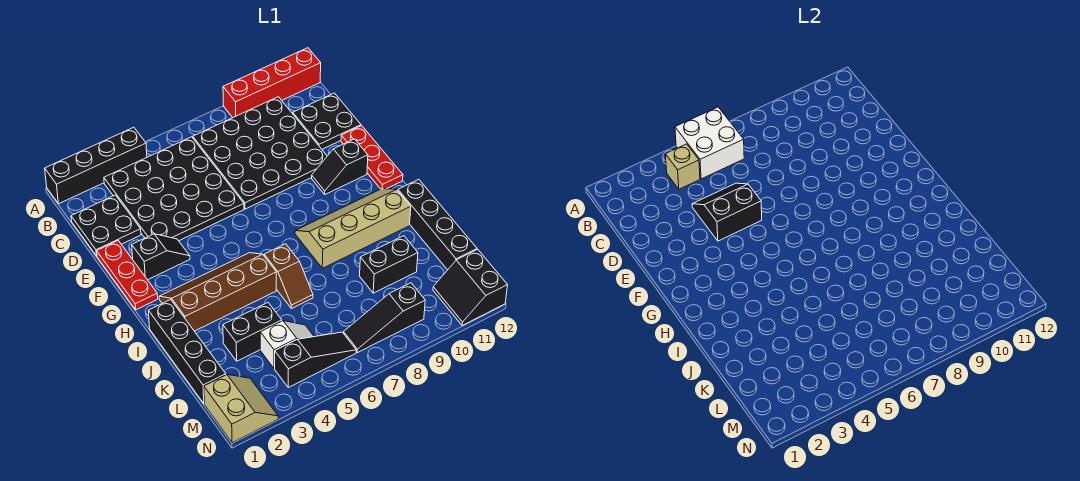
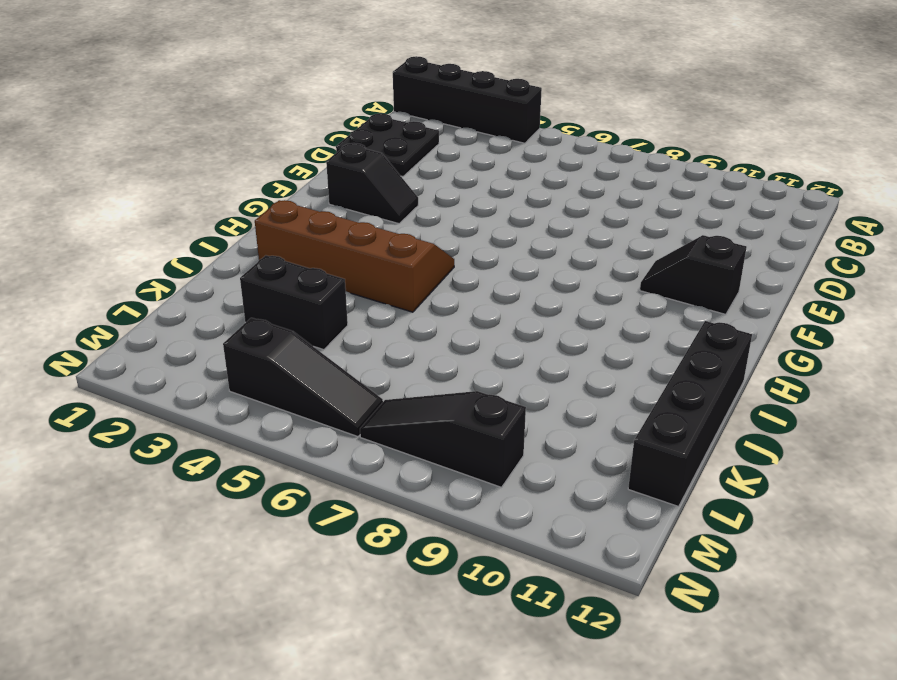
none -> red 1x4 brick [223,48,321,118]
none -> black 4x4 plate [104,137,244,241]
none -> black 4x4 plate [193,97,327,209]

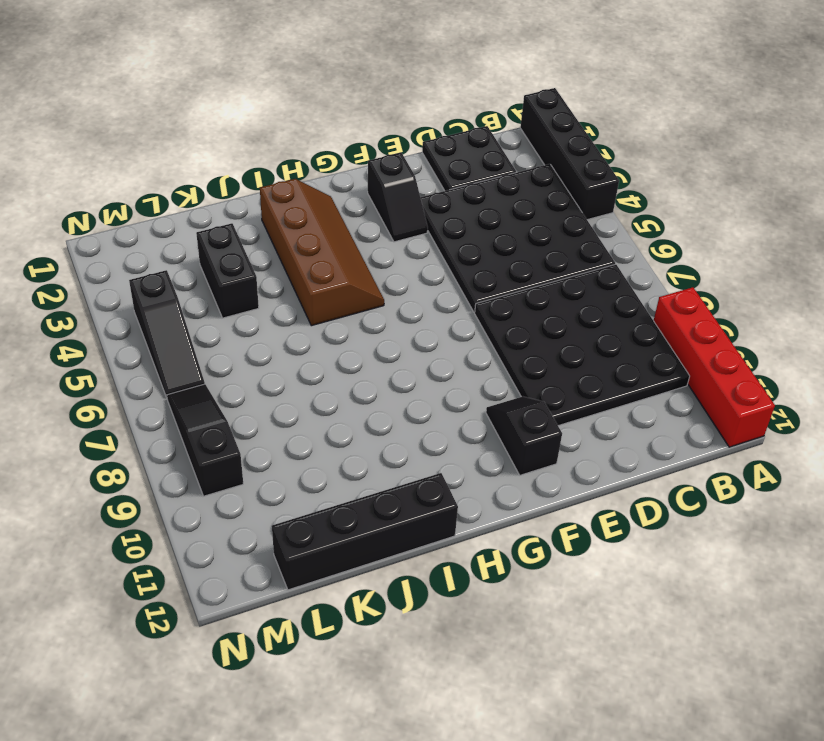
none -> black 2x2 plate [293,93,361,149]
none -> red 1x3 plate [97,241,158,310]
none -> red 1x3 plate [341,126,403,189]

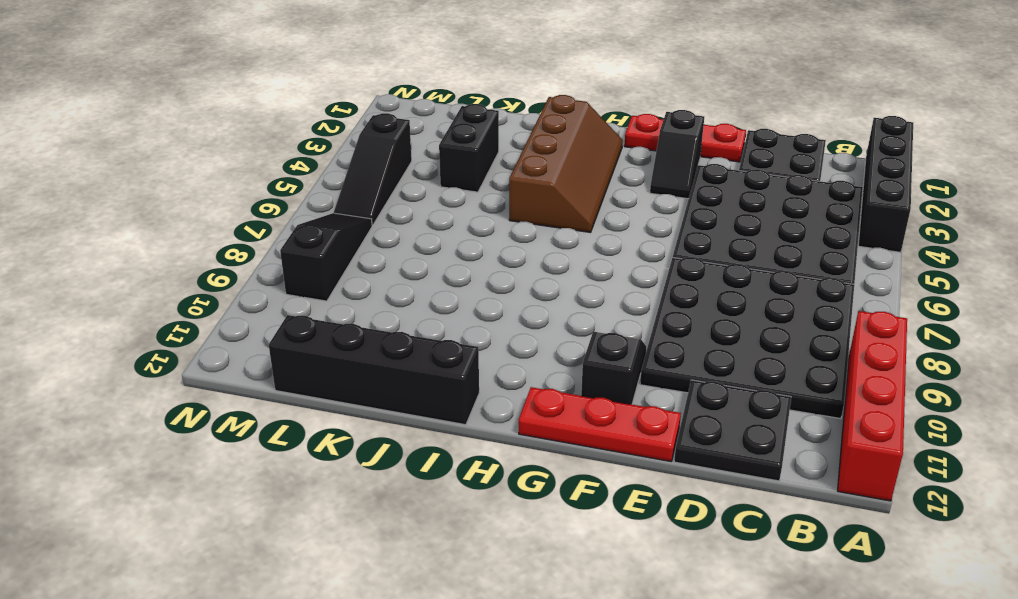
none -> tan 2x4 slope [295,189,411,268]
none -> black 1x4 brick [149,300,226,403]
none -> brown 1x2 slope [264,244,313,309]

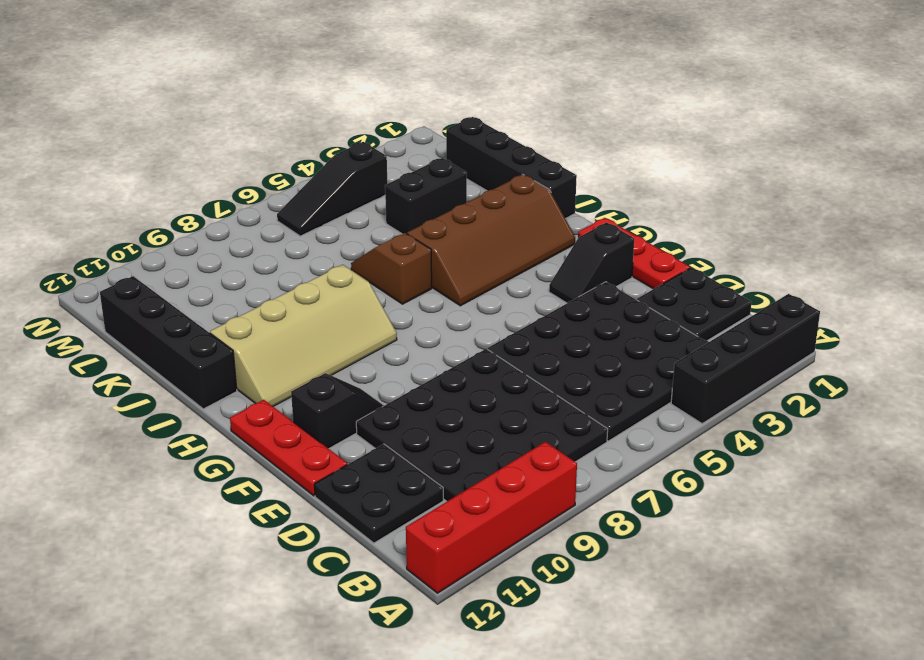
none -> black 1x2 brick [360,236,418,293]
none -> white 1x2 slope [260,321,314,368]
none -> tan 2x2 slope [204,375,278,443]

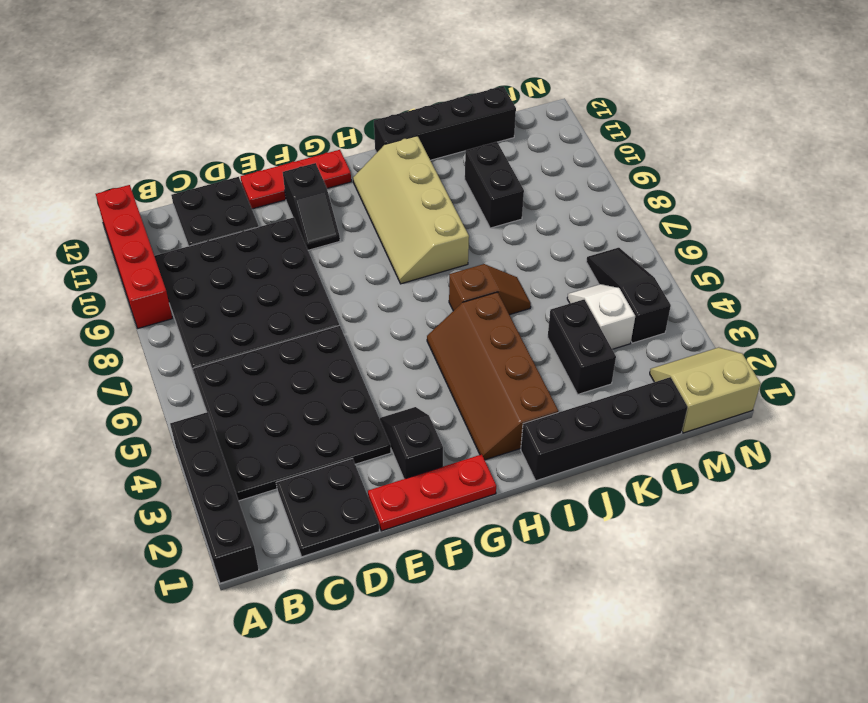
none -> black 1x3 slope [344,283,425,353]
none -> black 2x2 slope [433,249,507,325]
none -> white 2x2 brick [675,107,744,179]

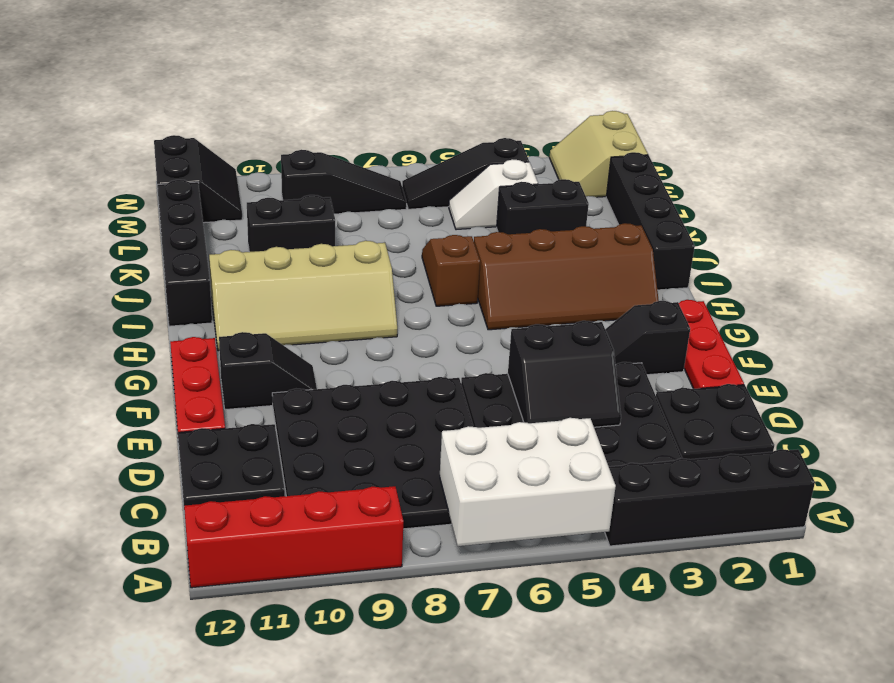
white 2x3 brick [440,418,616,546] -> white 2x2 brick [675,107,744,179]
none -> tan 1x1 brick [665,144,700,189]

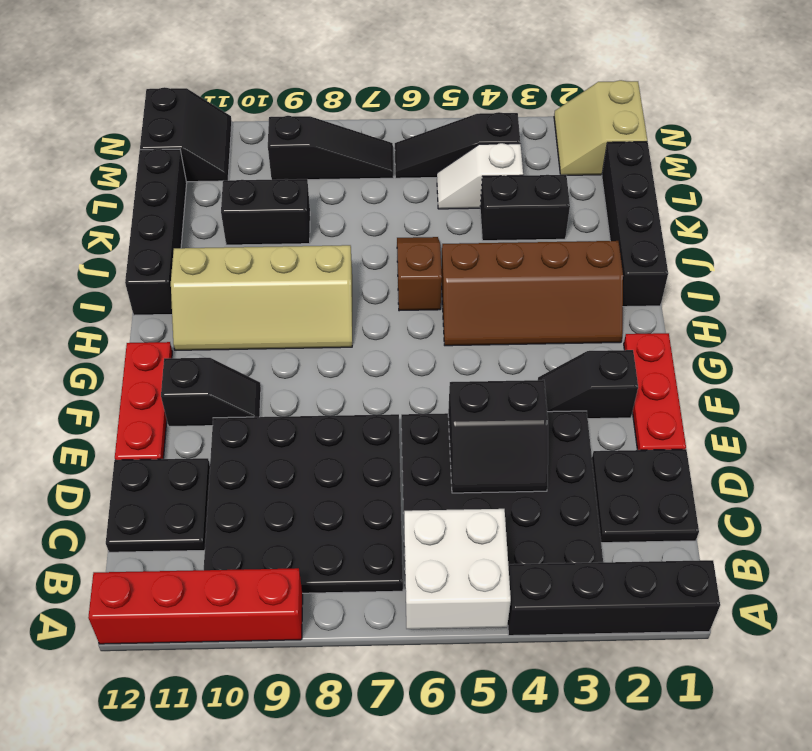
none -> tan 1x1 brick [665,144,700,189]

